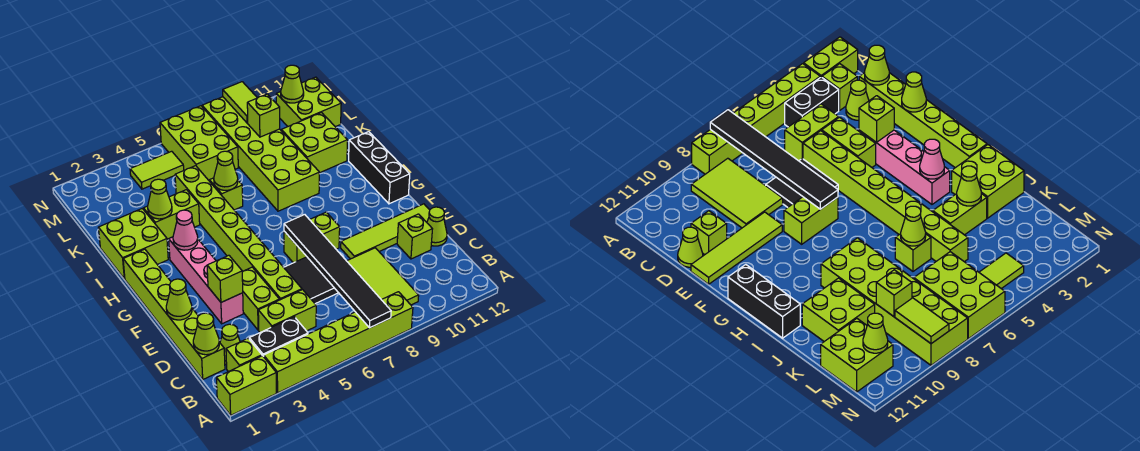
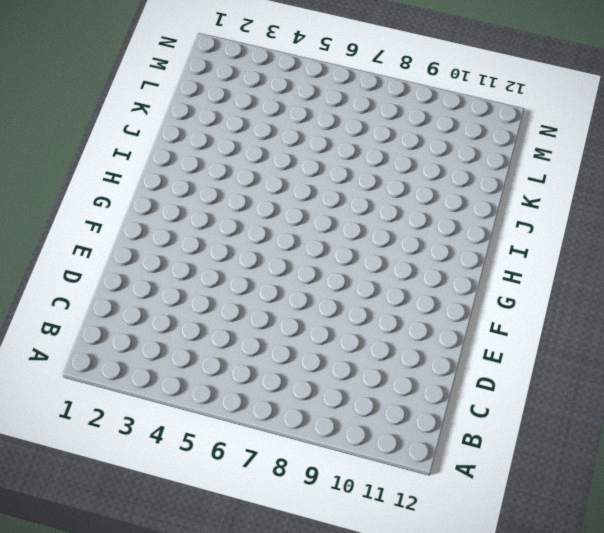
none -> lime 1x2 brick [216,356,276,415]
none -> lime 1x6 brick [264,292,413,393]
none -> lime 1x1 brick [226,338,262,372]
none -> black 1x2 brick [249,317,308,357]

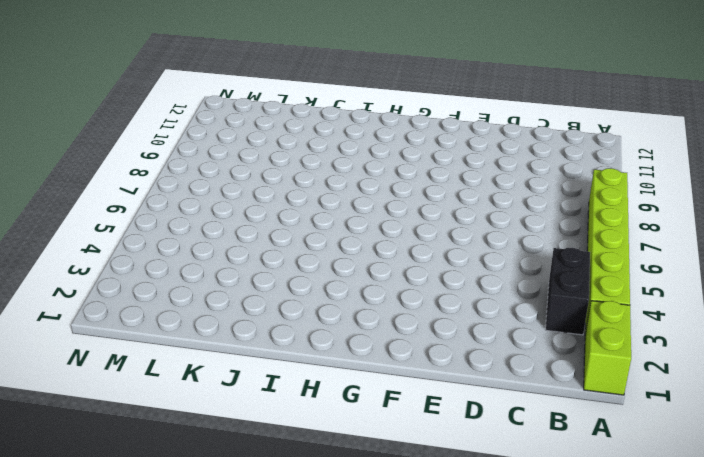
none -> lime 1x1 brick [226,338,262,372]
none -> lime 2x3 tile [347,248,419,305]
none -> lime 1x6 brick [123,249,225,379]
none -> lime 1x1 cone [220,324,240,365]

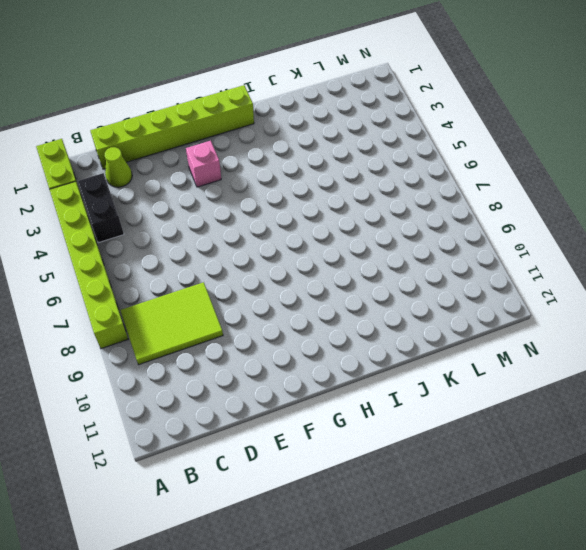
pink 1x1 brick [186,141,221,187] -> pink 1x4 brick [169,237,243,324]
none -> lime 1x1 brick [226,338,262,372]
none -> lime 1x2 brick [258,290,316,332]
none -> lime 1x2 brick [242,267,279,330]
none -> lime 1x8 brick [175,166,302,300]

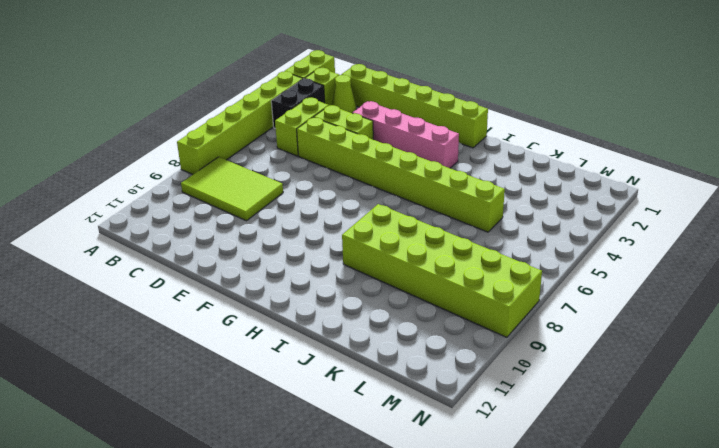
none -> black 2x2 tile [284,257,338,304]
none -> lime 1x1 brick [397,214,432,259]
none -> lime 1x1 cone [427,207,447,246]
none -> lime 1x4 tile [341,204,430,259]

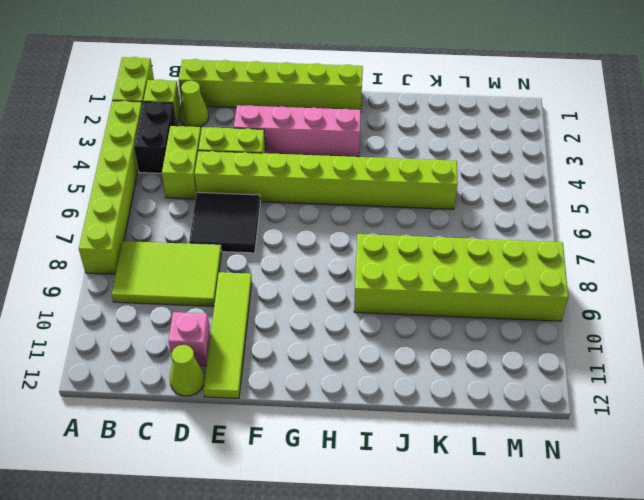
pink 1x1 brick [169,312,210,366] -> lime 1x1 brick [397,214,432,259]
none -> lime 1x2 brick [284,212,340,263]
none -> black 1x3 brick [349,132,410,204]
none -> lime 2x2 brick [98,209,168,279]
none -> lime 1x2 brick [144,190,200,239]

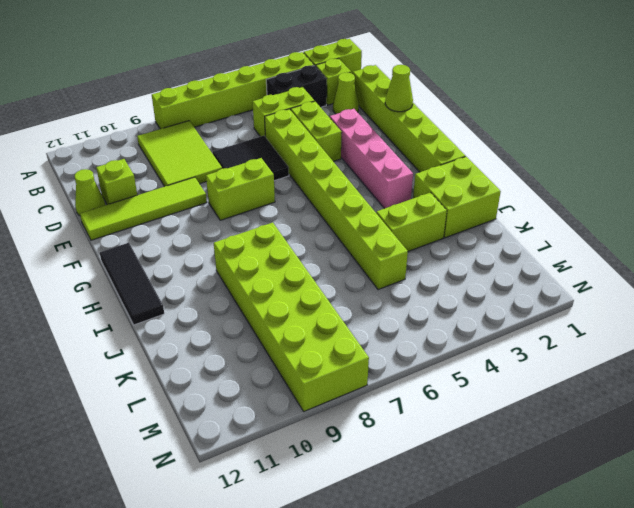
black 1x3 tile [100,243,164,325] -> black 1x3 brick [349,132,410,204]
none -> lime 1x1 brick [209,178,243,210]
none -> lime 2x2 brick [281,113,348,173]
none -> lime 2x3 brick [160,106,238,180]
none -> lime 2x2 brick [276,77,341,127]

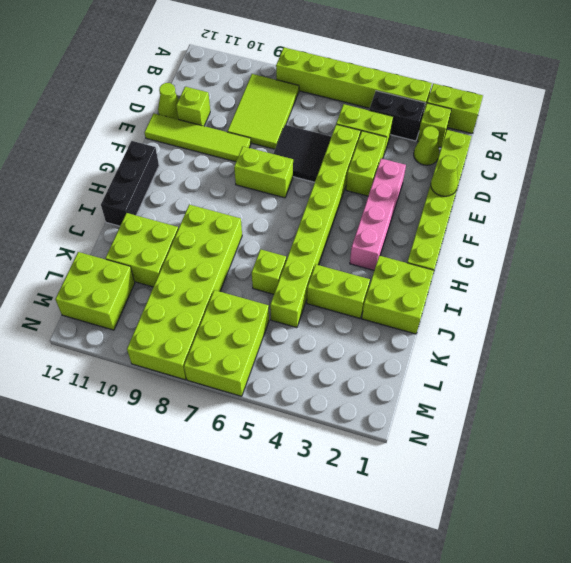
none -> lime 1x2 tile [130,151,184,189]
none -> black 1x6 tile [284,215,391,328]
none -> lime 1x1 cone [193,313,219,355]
none -> lime 1x1 brick [207,255,243,302]

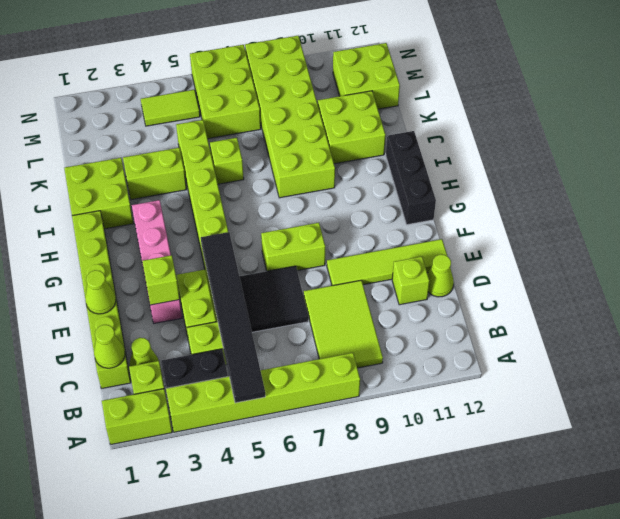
black 1x6 tile [201,232,265,403] -> black 1x6 tile moved to [284,215,391,328]
none -> pink 1x1 cone [173,210,198,250]
none -> lime 1x1 cone [148,179,172,219]
none -> lime 1x1 cone [214,151,238,190]
none -> lime 1x1 brick [247,94,280,137]

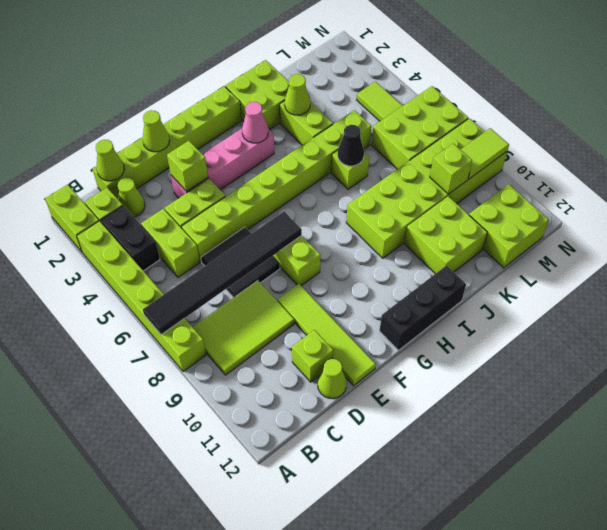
black 1x1 cone [338,125,364,166] -> lime 1x1 cone [214,151,238,190]
none -> lime 1x1 cone [281,65,304,103]

